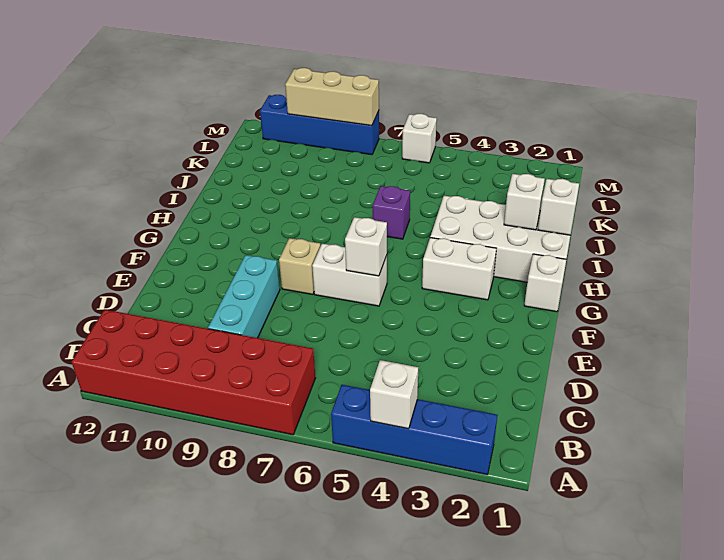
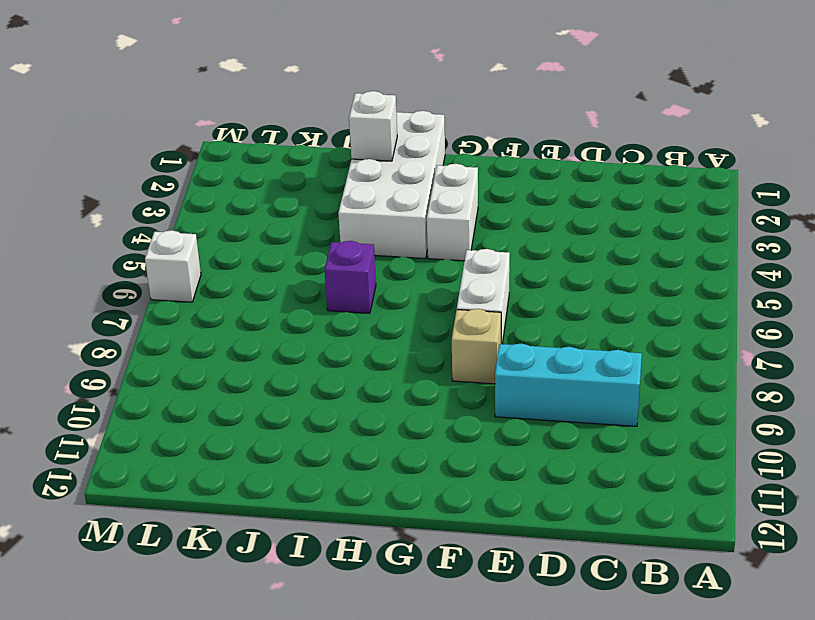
none -> blue 1x4 brick [331,385,497,475]
none -> red 2x6 brick [72,310,315,435]
none -> white 1x1 brick [524,254,566,312]

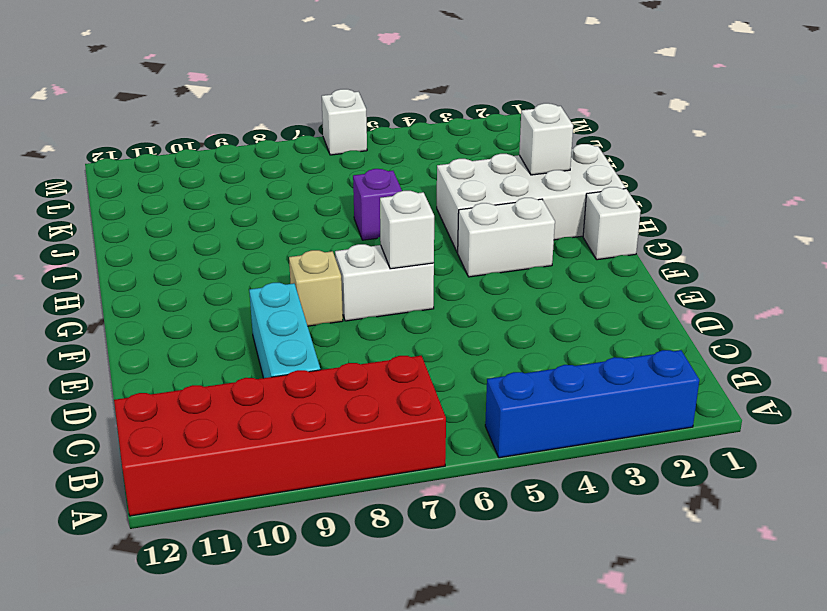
none -> blue 1x4 brick [260,95,379,155]
none -> white 1x1 brick [370,360,418,429]
none -> white 1x1 brick [538,179,579,235]

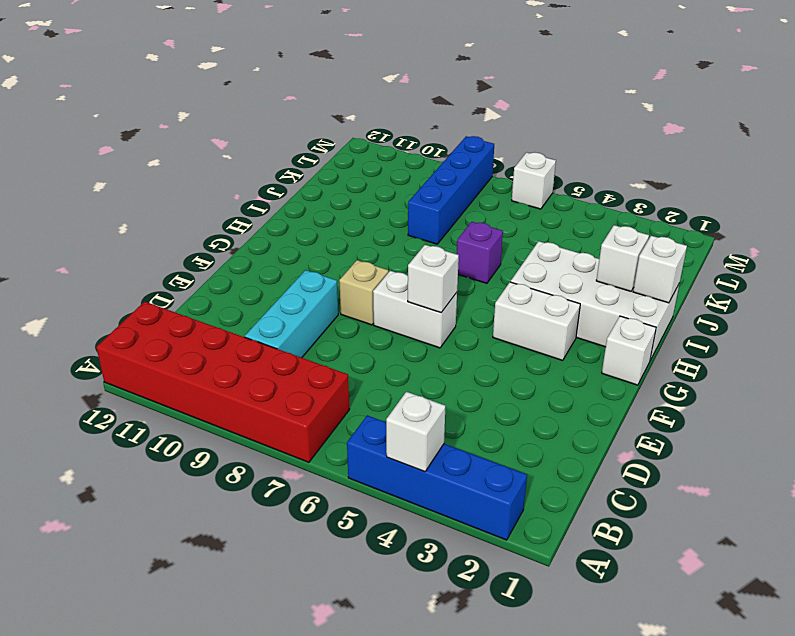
blue 1x4 brick [408,136,494,244] -> blue 1x4 brick turned to [260,95,379,155]
none -> tan 1x3 brick [285,68,379,126]

